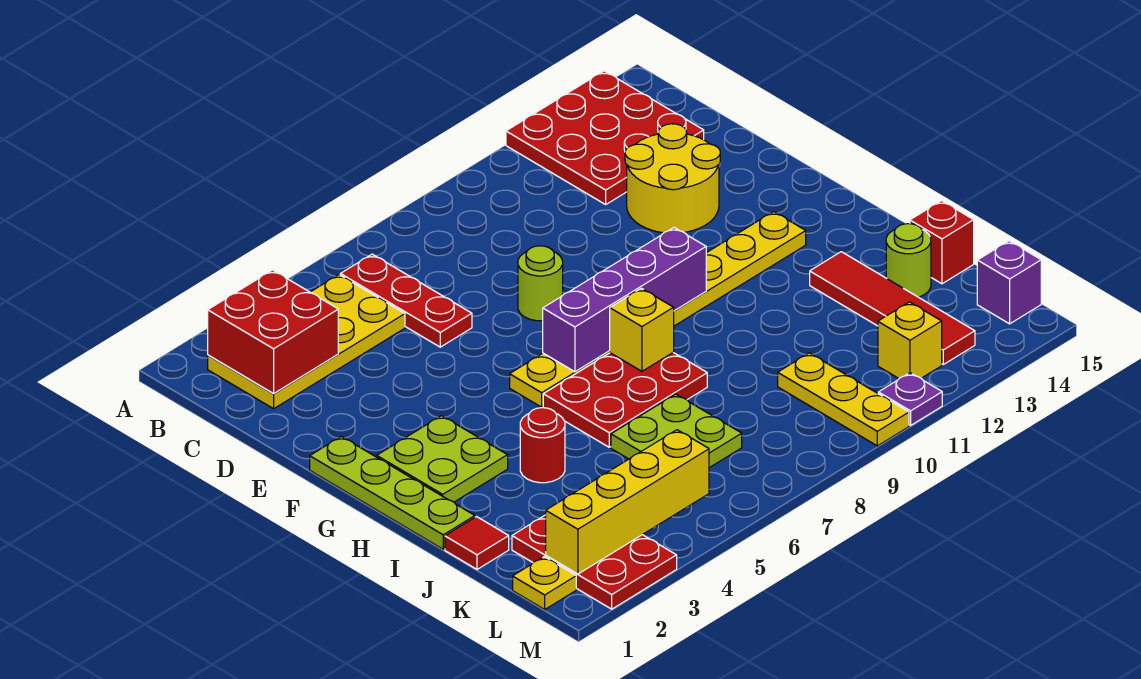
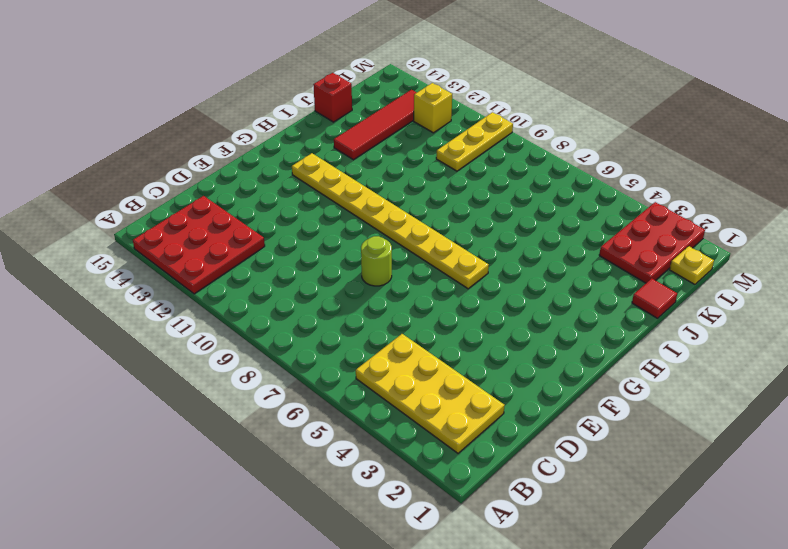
none -> red 1x3 plate [340,254,472,347]
none -> yellow 2x2 round brick [625,124,720,233]
none -> lime 1x4 plate [310,436,475,549]

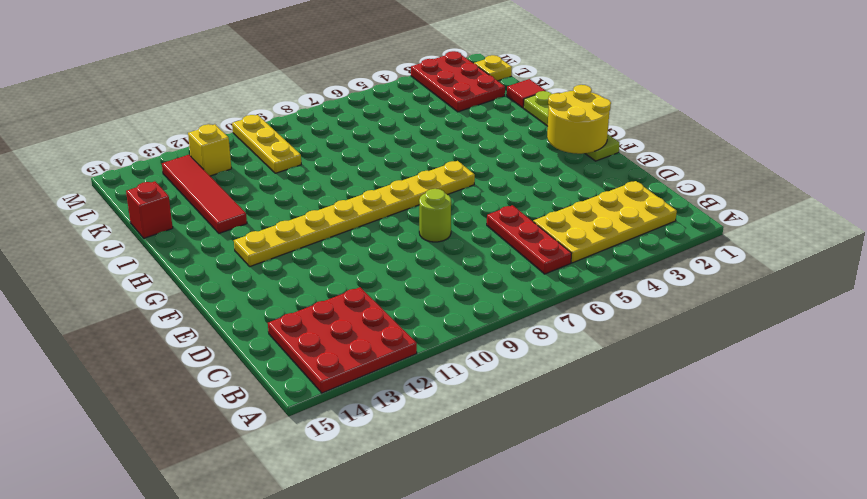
yellow 2x2 round brick [547,85,611,154] -> yellow 2x2 round brick moved to [625,124,720,233]
none -> lime 2x2 plate [377,416,508,502]
none -> red 2x3 plate [543,352,707,447]
none -> red 1x1 round brick [520,408,565,483]

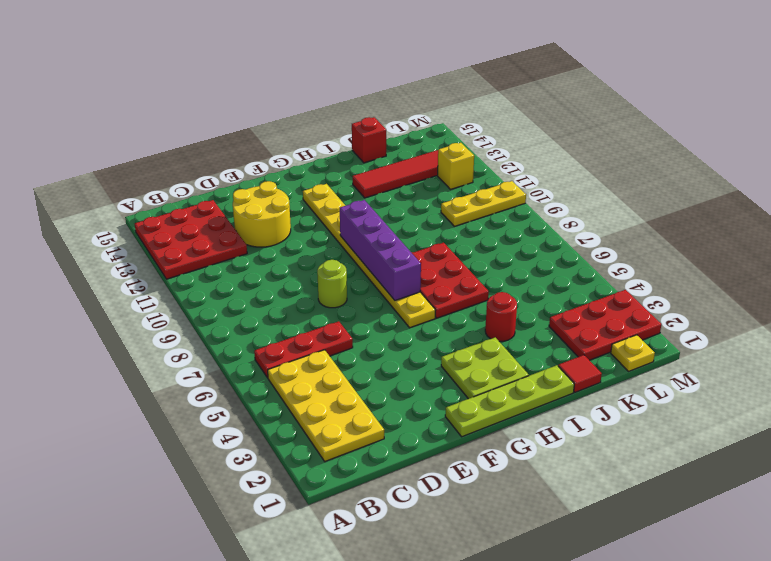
none -> lime 2x2 plate [611,394,742,468]
none -> lime 1x1 round brick [886,224,931,297]
none -> purple 1x1 brick [977,241,1041,324]

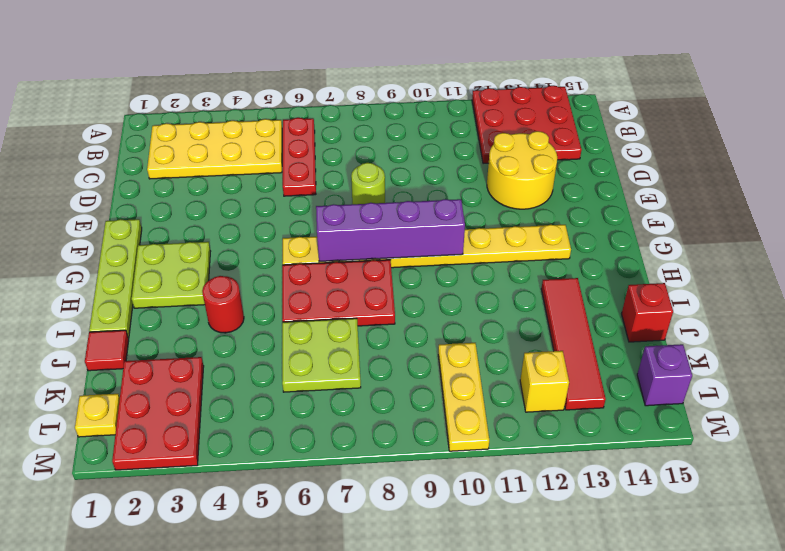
none -> lime 1x1 round brick [886,224,931,297]
none -> purple 1x1 plate [878,373,942,425]
none -> red 2x2 brick [208,270,338,394]

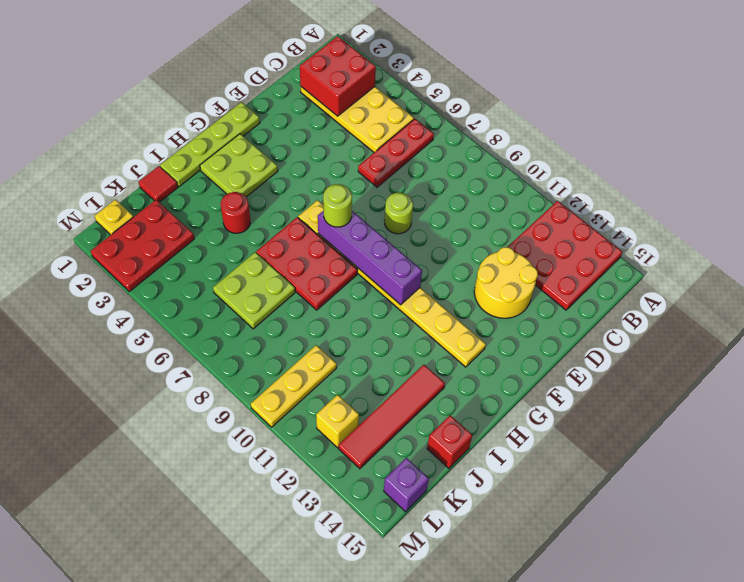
lime 1x1 round brick [323,184,352,227] -> lime 1x1 round brick moved to [886,224,931,297]
none -> purple 1x1 plate [878,373,942,425]
none -> yellow 1x1 brick [610,288,674,371]
none -> yellow 1x4 brick [546,430,709,574]

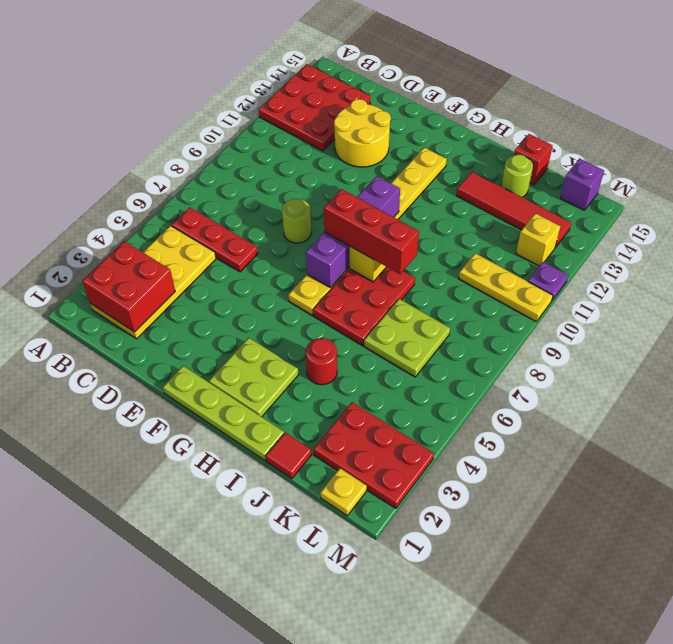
red 1x3 brick [324,189,419,274] -> none
none -> yellow 1x4 brick [546,430,709,574]

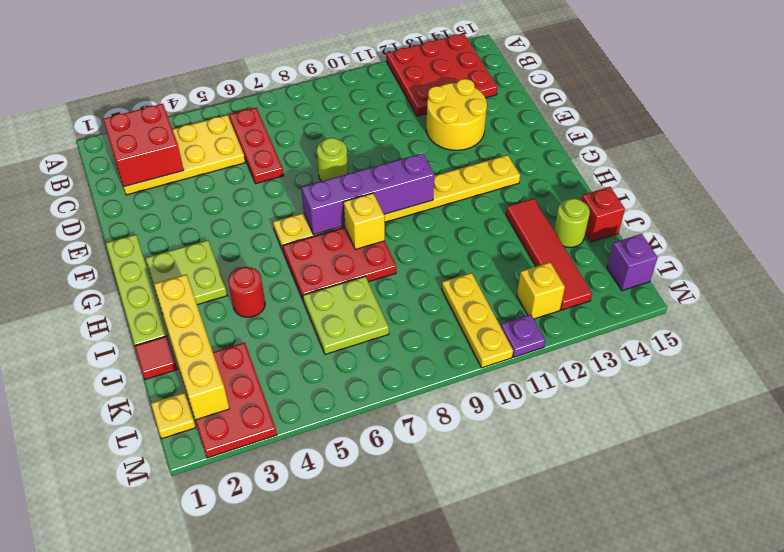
yellow 1x4 brick [154,274,229,420] -> yellow 1x4 brick turned to [546,430,709,574]

